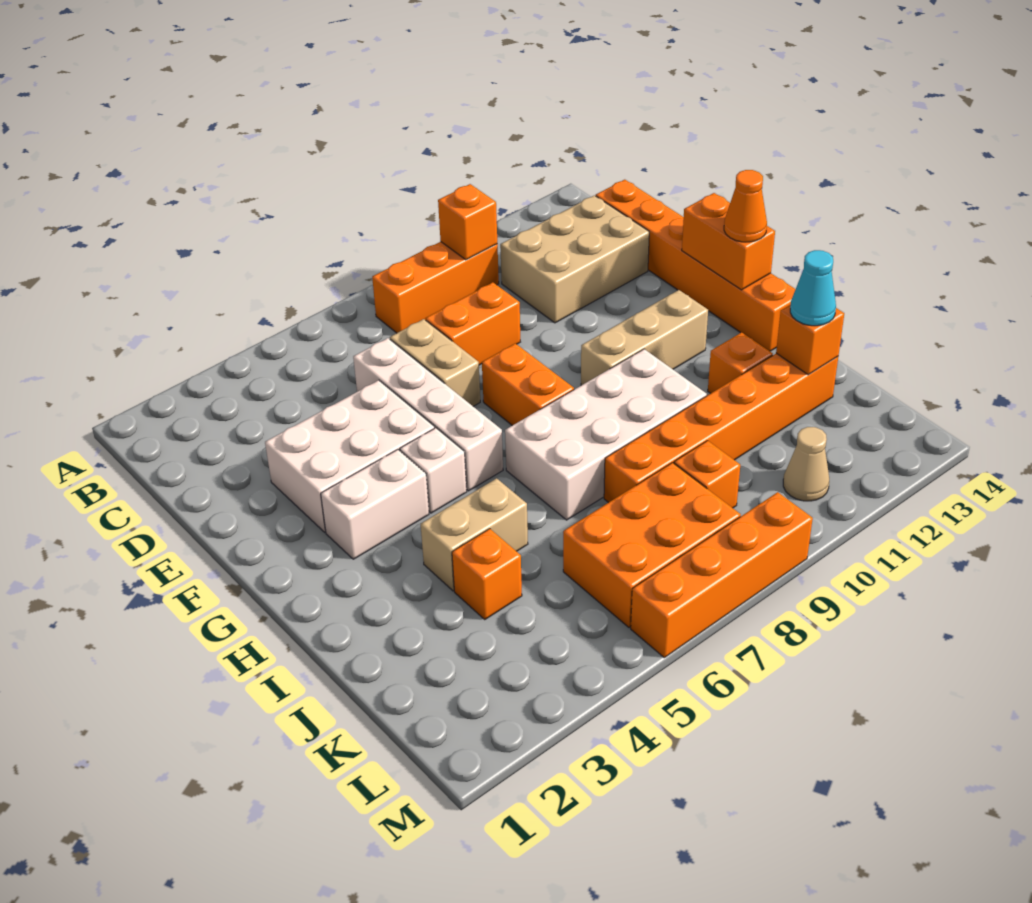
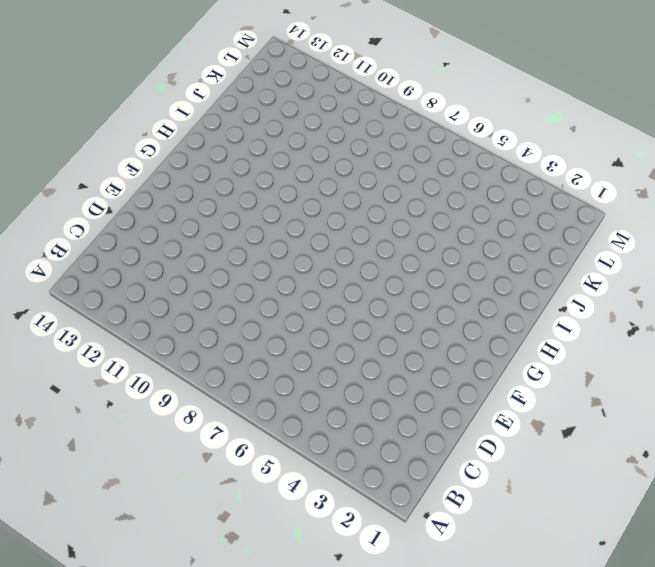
none -> orange 1x3 brick [372,242,499,333]
none -> tan 2x3 brick [500,195,649,323]
none -> orange 1x6 brick [596,180,796,351]

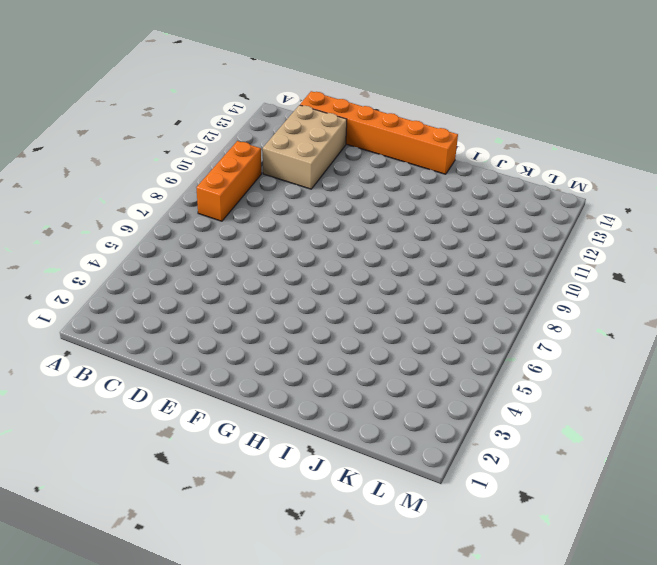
none -> white 1x4 brick [353,338,503,491]
none -> tan 1x2 brick [390,319,480,407]
none -> orange 1x2 brick [425,282,520,365]

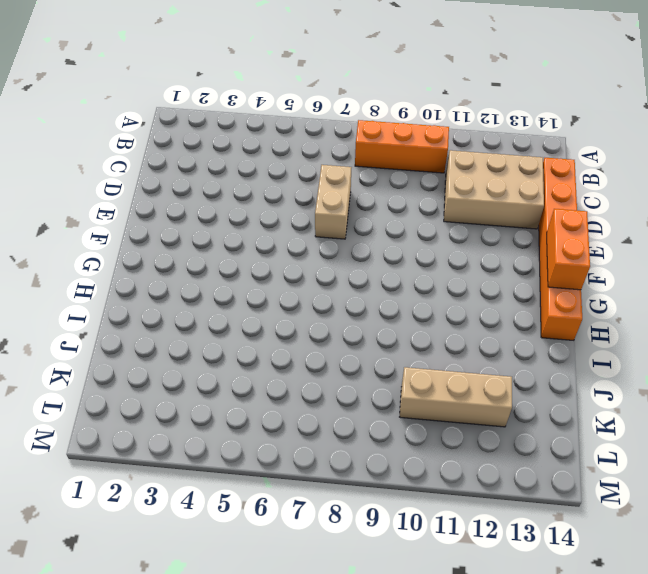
tan 1x3 brick [400,367,512,427] -> tan 1x3 brick moved to [581,290,708,385]
none -> white 1x4 brick [353,338,503,491]
none -> orange 1x2 brick [425,282,520,365]
none -> white 2x3 brick [265,380,435,532]

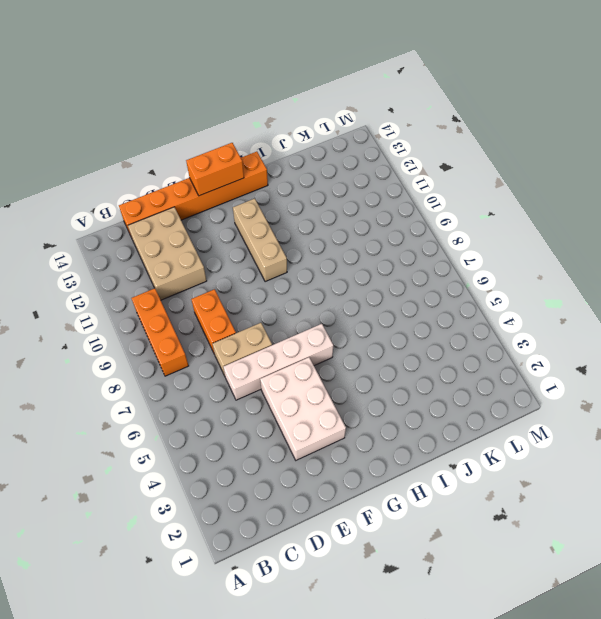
none -> orange 1x2 brick [482,343,574,425]
none -> white 1x2 brick [321,450,429,559]
none -> white 1x1 brick [400,428,467,513]

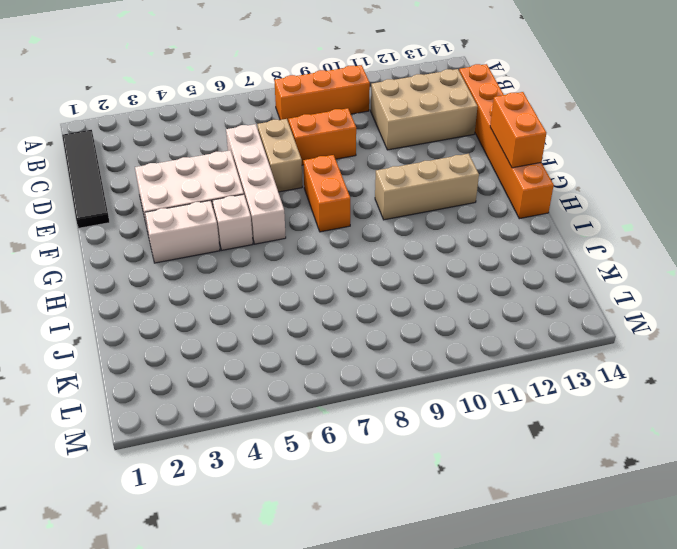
black 1x4 tile [62,130,110,228] -> none
none -> white 2x4 brick [505,349,707,520]
none -> tan 1x2 brick [421,478,528,591]
none -> orange 1x1 brick [708,332,773,393]

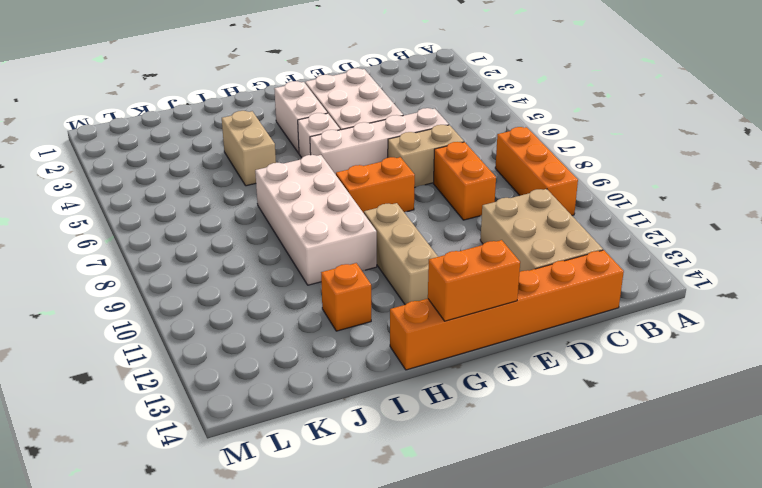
none -> orange 1x1 brick [452,529,522,619]
none -> orange 1x6 brick [604,353,838,503]
none -> orange 2x3 brick [563,463,741,628]

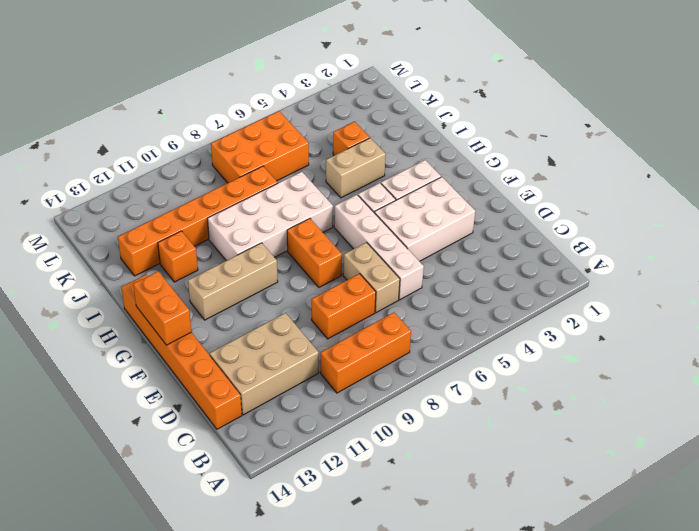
none -> orange 1x1 brick [674,441,740,508]
none -> tan 1x1 cone [783,427,829,501]
none -> orange 1x4 brick [631,492,813,658]

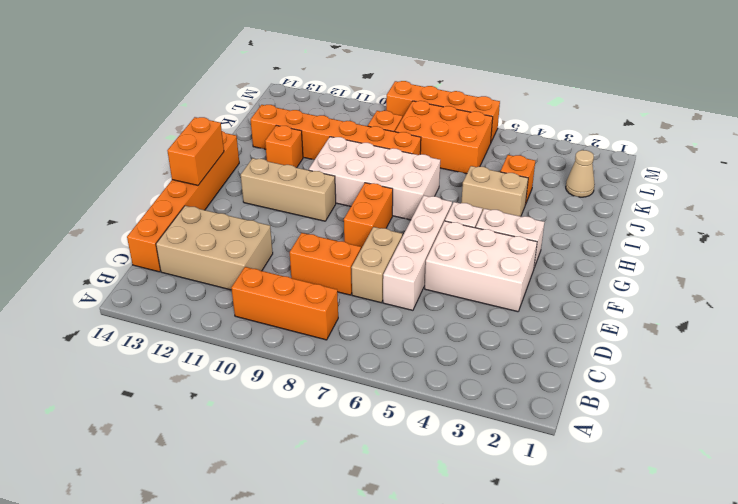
tan 1x1 cone [566,150,595,197] -> tan 1x1 cone moved to [783,427,829,501]
none -> orange 1x1 brick [438,184,497,260]
none -> orange 1x1 brick [776,305,844,375]
none -> orange 1x1 cone [724,170,767,242]

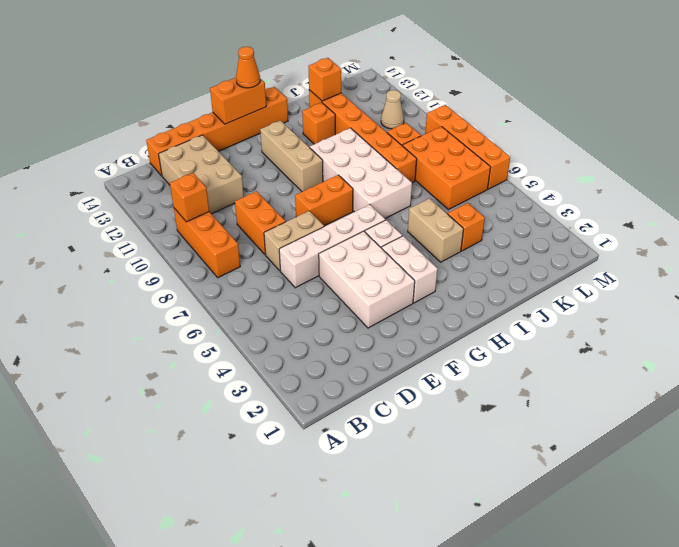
none -> cyan 1x1 cone [790,250,836,326]

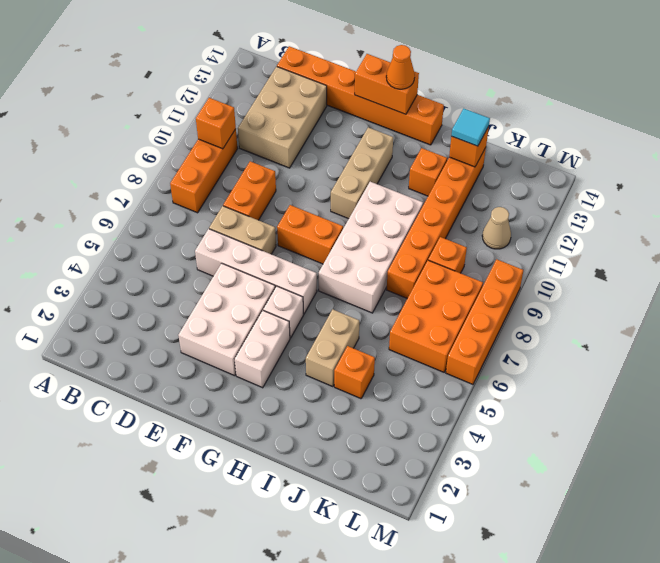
cyan 1x1 tile [451,109,490,146] -> cyan 1x1 cone [790,250,836,326]

